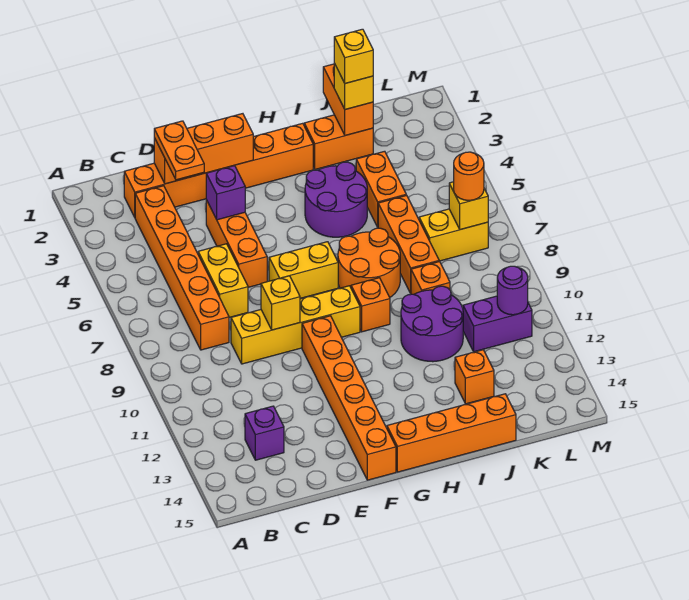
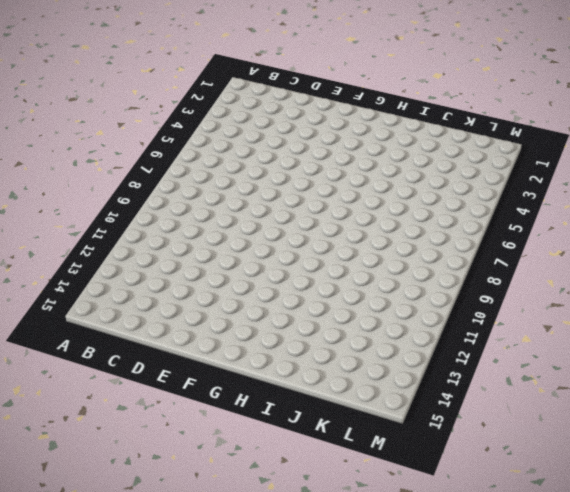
none -> orange 1x6 brick [124,123,313,217]
none -> orange 1x6 brick [135,186,229,350]
none -> purple 1x1 brick [245,406,284,460]
none -> yellow 1x2 brick [198,244,248,317]

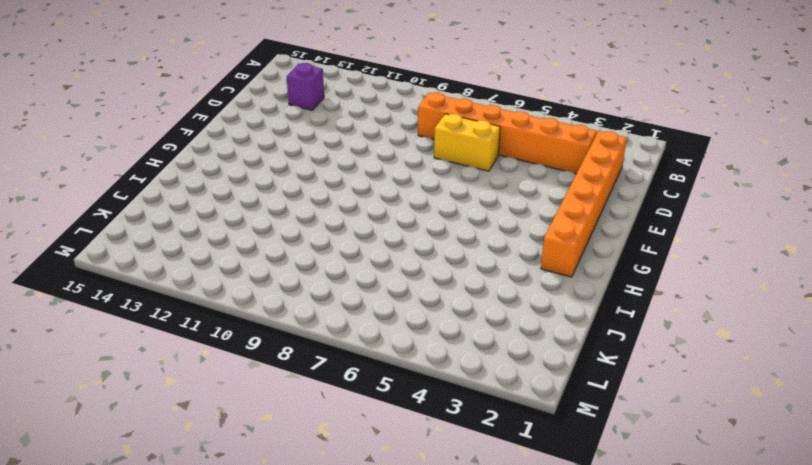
none -> yellow 1x4 brick [231,286,360,364]
none -> orange 1x3 brick [206,200,267,287]
none -> yellow 1x2 brick [269,242,338,298]
none -> orange 1x6 brick [302,316,396,480]

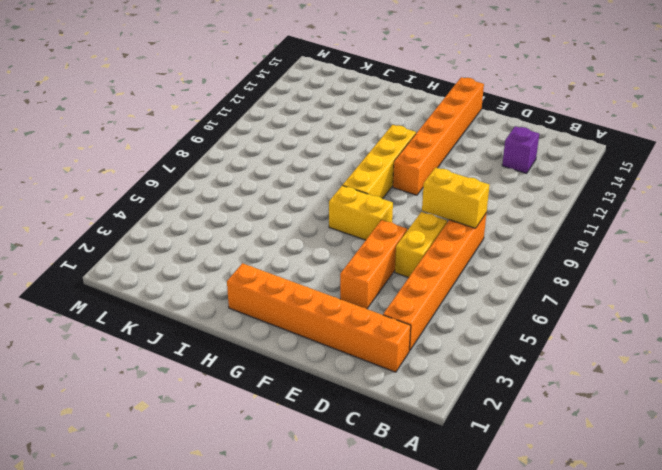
yellow 1x2 brick [422,167,490,228] -> yellow 1x2 brick moved to [419,209,488,261]
yellow 1x4 brick [343,125,416,199] -> yellow 1x4 brick turned to [231,286,360,364]
none -> orange 1x4 brick [387,394,516,472]
none -> purple 2x2 round brick [305,162,367,237]
none -> orange 2x2 round brick [338,228,400,297]
none -> orange 1x1 brick [351,278,390,332]

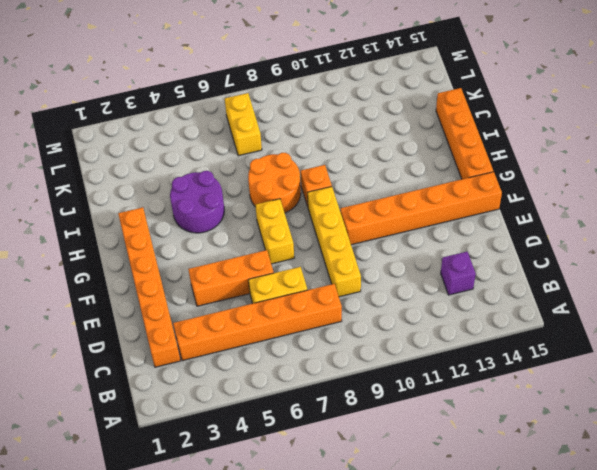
none -> orange 1x2 brick [304,115,373,169]
none -> purple 2x2 round brick [401,286,463,362]
none -> orange 1x2 brick [356,151,406,227]
none -> orange 1x3 brick [378,195,439,293]

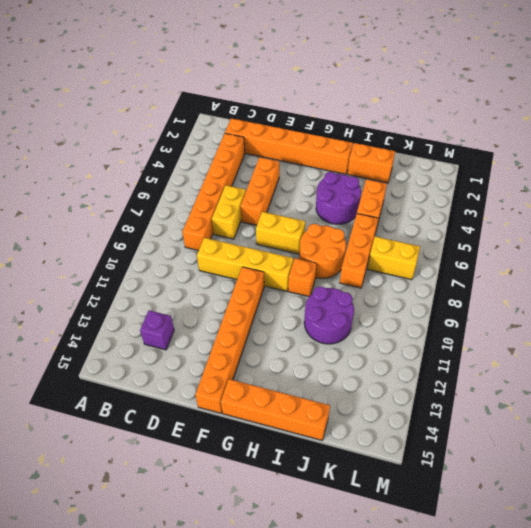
none -> orange 1x1 brick [411,262,450,294]
none -> orange 1x1 brick [455,350,494,404]
none -> purple 1x2 brick [463,296,532,352]
none -> orange 1x3 brick [154,114,253,184]

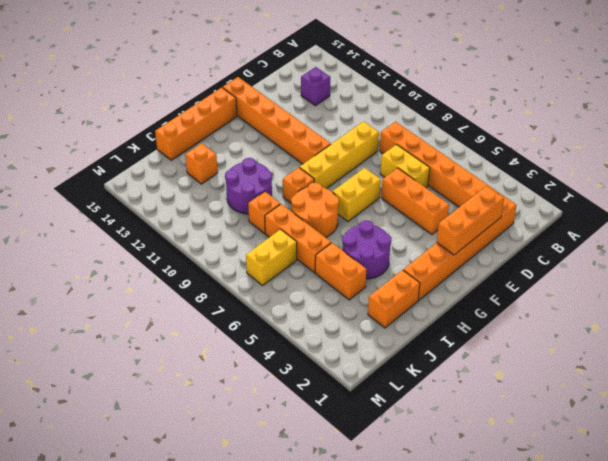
none -> purple 1x2 brick [463,296,532,352]
none -> purple 1x1 brick [206,165,245,220]
none -> yellow 1x1 brick [261,276,300,330]
none -> orange 1x2 brick [323,64,373,135]

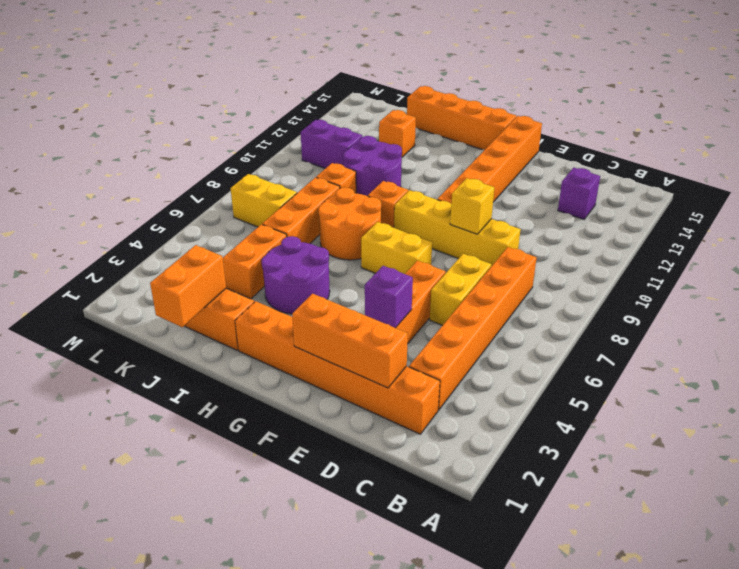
none -> yellow 1x1 brick [449,182,488,230]
none -> purple 1x1 round brick [497,266,528,315]
none -> orange 1x2 plate [154,121,204,180]
none -> yellow 1x1 brick [334,63,373,109]

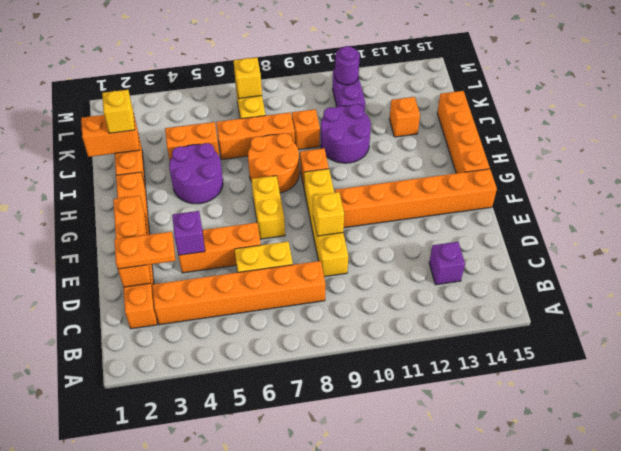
none -> orange 1x1 round brick [454,152,484,200]
none -> yellow 1x1 brick [334,29,373,83]

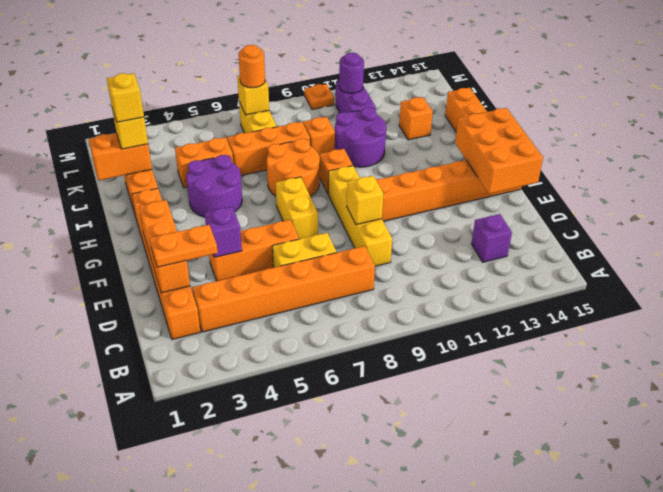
orange 2x3 brick [455,108,543,194] -> none
orange 1x1 plate [305,84,334,110] -> none

